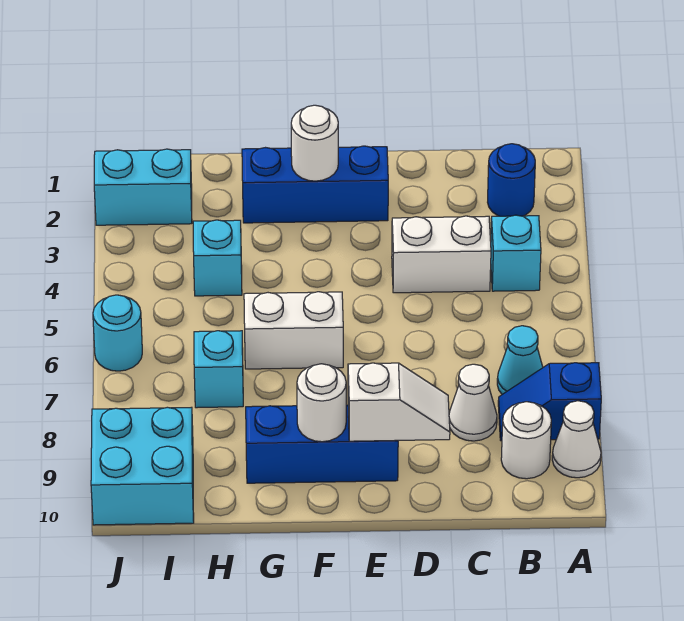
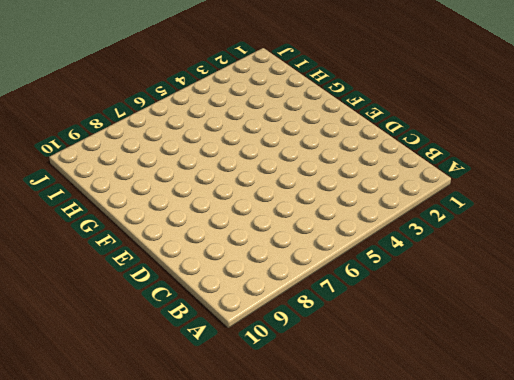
none -> blue 1x2 slope [498,363,601,441]
none -> white 1x1 cone [552,401,601,478]
none -> blue 1x1 round brick [488,144,535,216]

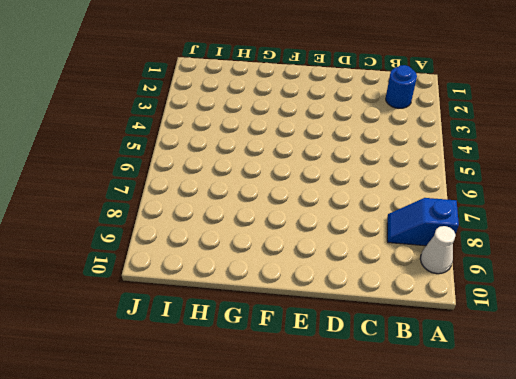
none -> cyan 1x1 brick [491,215,541,291]
none -> cyan 1x1 cone [497,326,543,394]
none -> white 1x1 round brick [501,402,551,479]

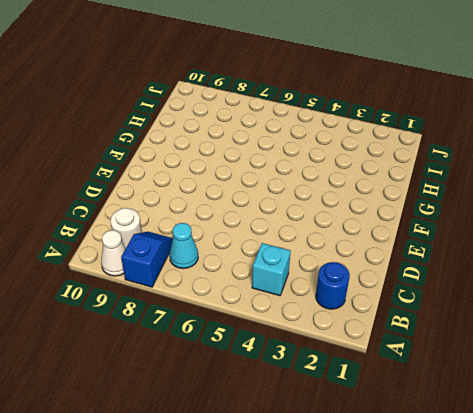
none -> white 1x2 brick [392,216,491,293]
none -> white 1x1 cone [449,364,497,441]
none -> blue 1x3 brick [242,146,388,223]

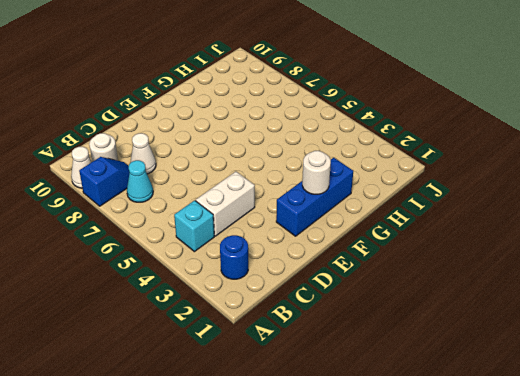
none -> blue 1x3 brick [246,405,398,483]
none -> white 1x2 brick [244,292,343,369]
none -> cyan 1x1 brick [193,220,242,296]

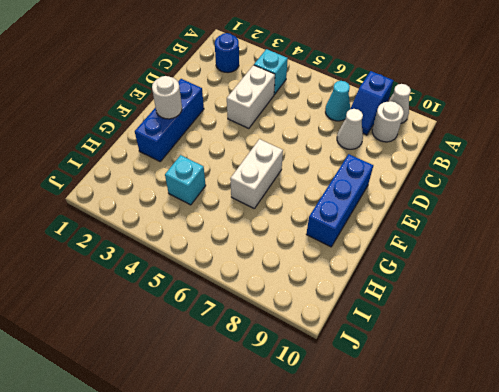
none -> cyan 1x1 brick [194,331,243,408]
none -> cyan 1x2 brick [94,149,192,225]
none -> cyan 2x2 brick [91,407,194,525]

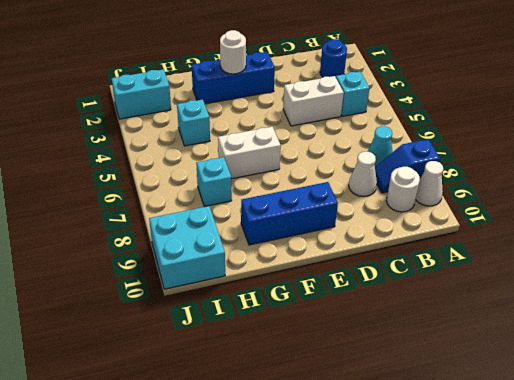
none -> cyan 1x1 round brick [93,295,142,371]
none -> white 1x2 slope [348,363,450,441]
none -> white 1x1 round brick [297,364,346,442]

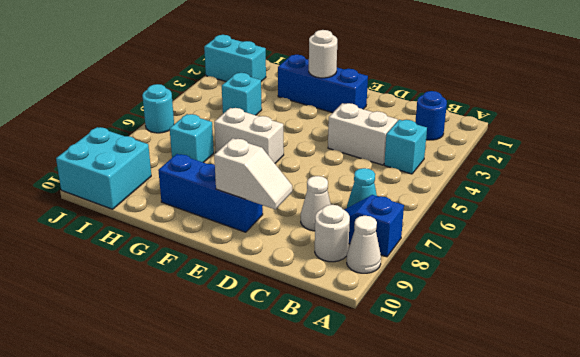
none -> white 1x1 round brick [297,364,346,442]

